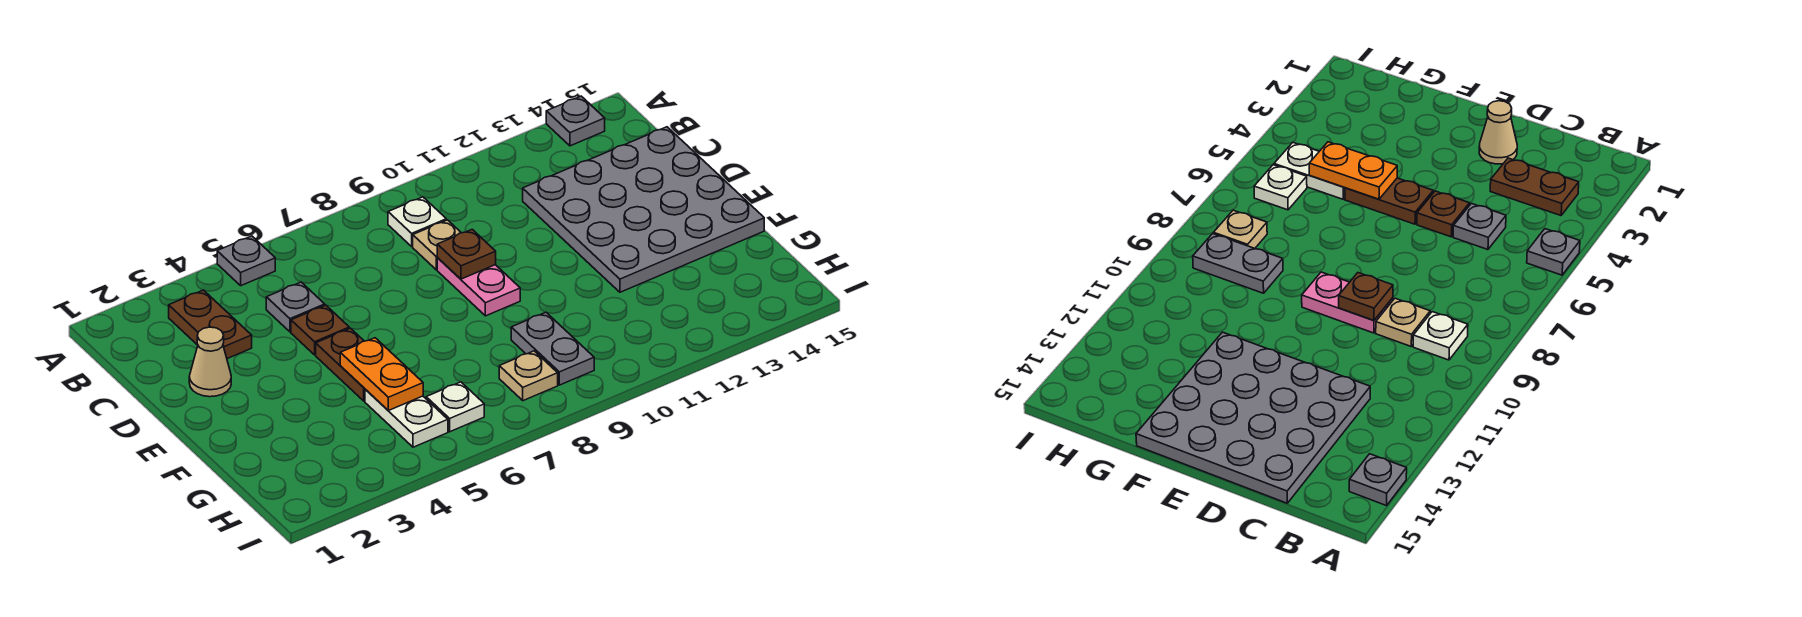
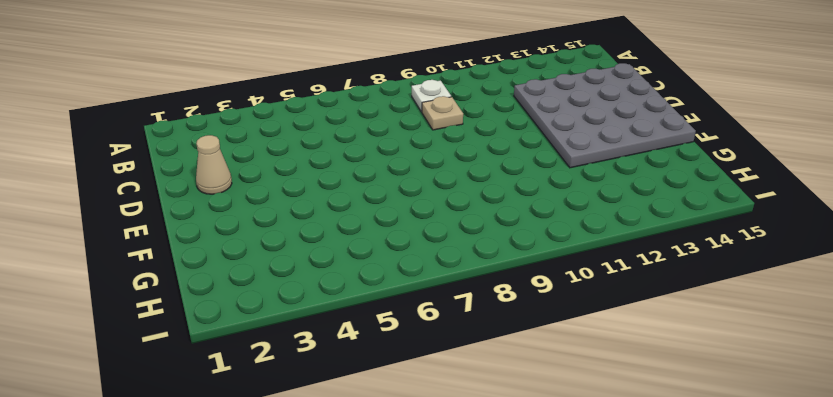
none -> grey 1x1 plate [217,236,275,286]
none -> grey 1x1 plate [546,96,605,146]
none -> brown 1x2 plate [169,290,252,359]

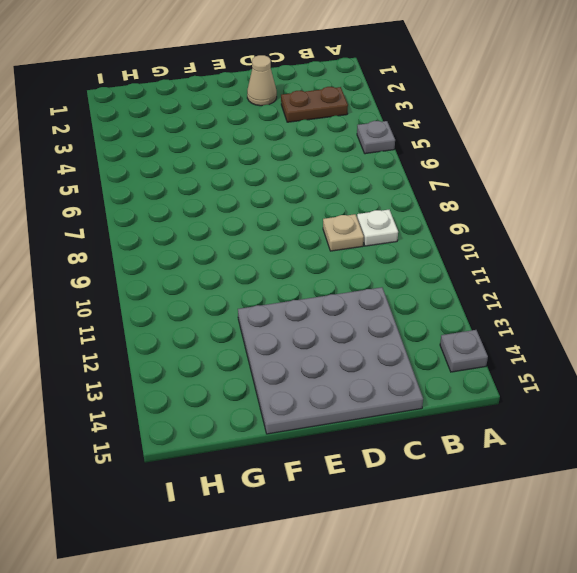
none -> grey 1x1 plate [266,282,325,332]
none -> brown 1x1 plate [291,305,349,355]
none -> pink 1x2 plate [437,258,520,316]

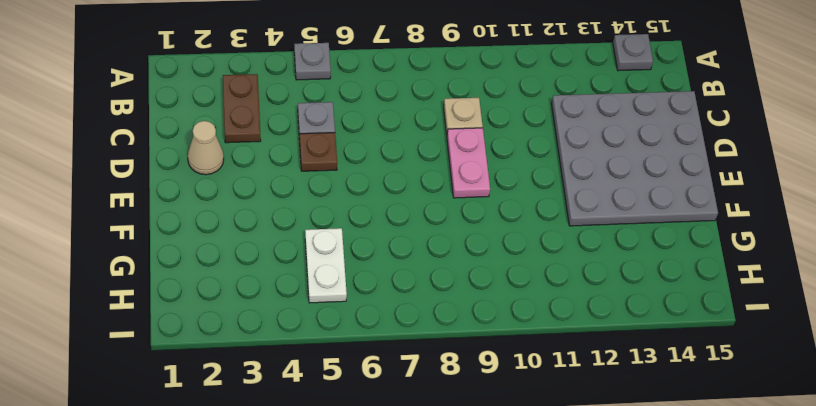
none -> white 1x1 plate [388,197,446,246]
none -> brown 1x2 plate [316,328,365,401]
none -> grey 1x2 plate [511,312,594,385]

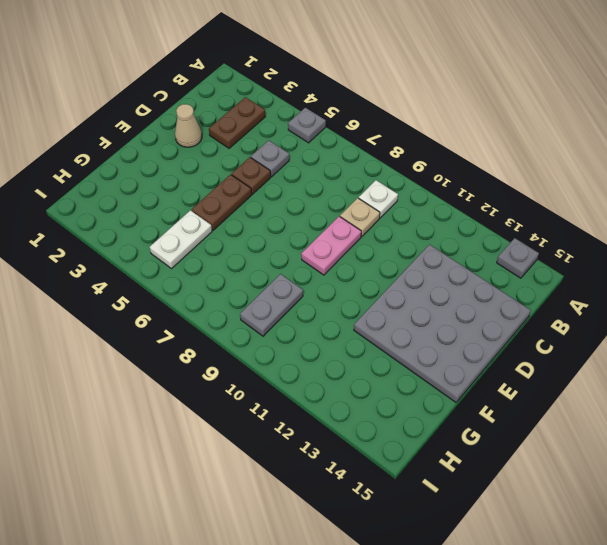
none -> white 1x1 plate [426,382,484,432]
none -> tan 1x1 plate [499,351,558,401]
none -> brown 1x1 plate [437,230,496,279]

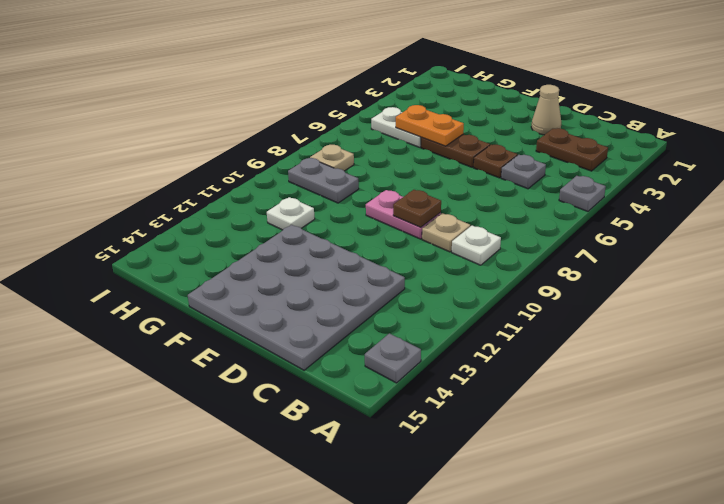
white 1x1 plate [267,197,315,230] -> white 1x1 plate moved to [426,382,484,432]

